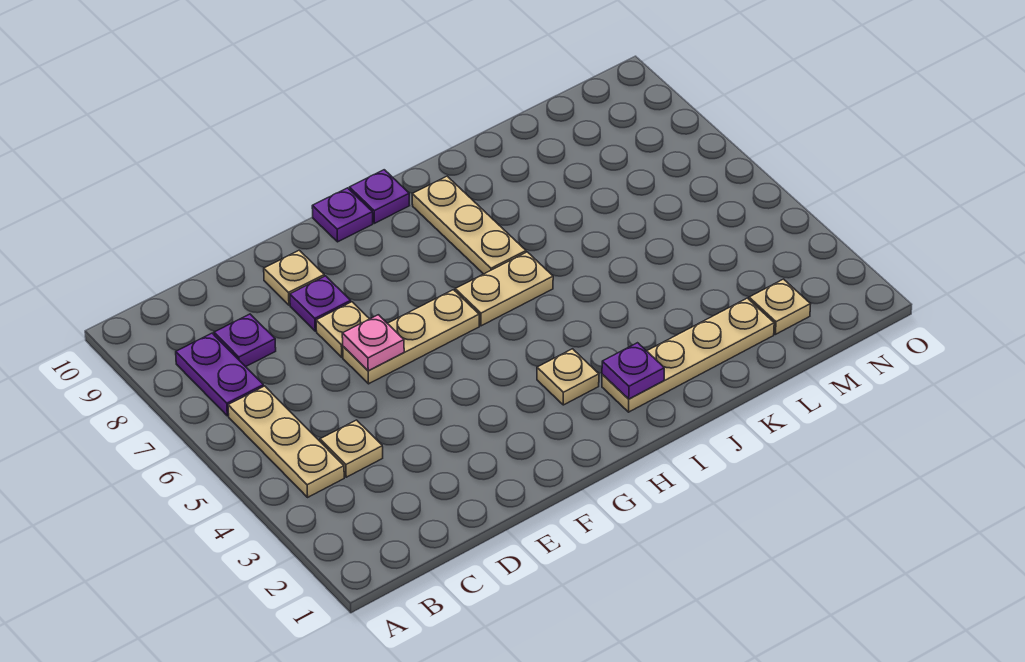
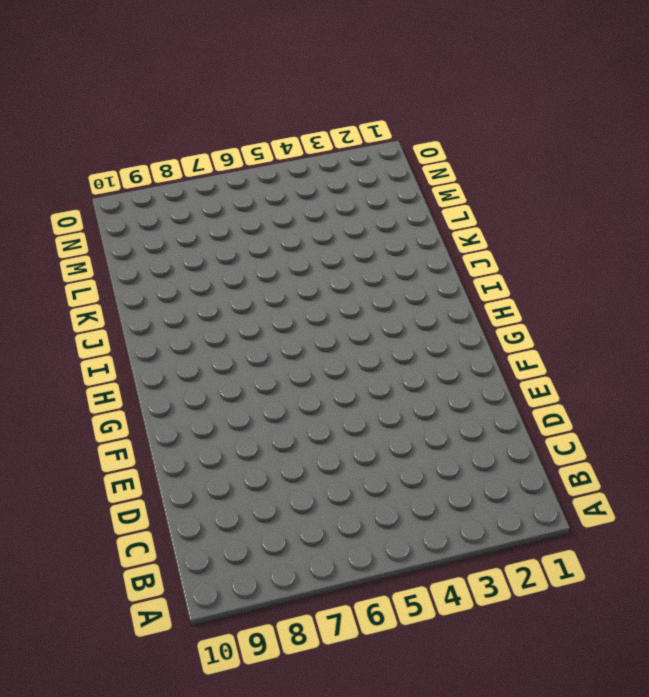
none -> tan 1x3 plate [228,386,344,497]
none -> purple 1x2 plate [176,333,263,416]
none -> tan 1x1 plate [320,420,383,477]

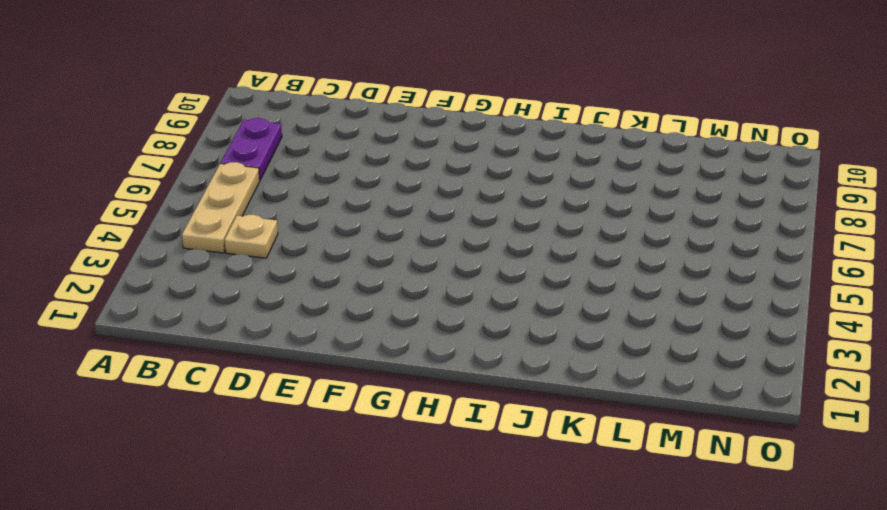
none -> purple 1x1 plate [214,314,276,367]
none -> tan 1x3 plate [343,290,479,384]
none -> tan 1x1 plate [316,302,369,357]

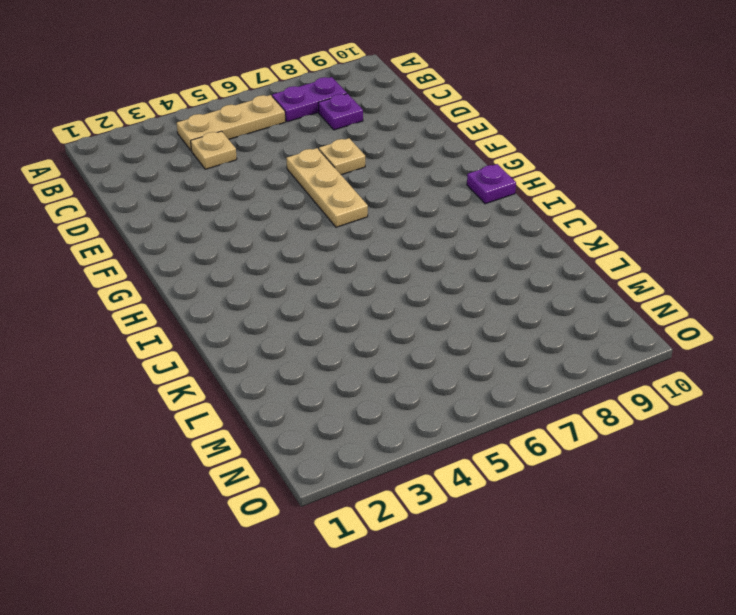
none -> purple 1x1 plate [290,276,351,331]
none -> tan 1x1 plate [264,250,324,305]
none -> purple 1x1 plate [312,188,373,242]

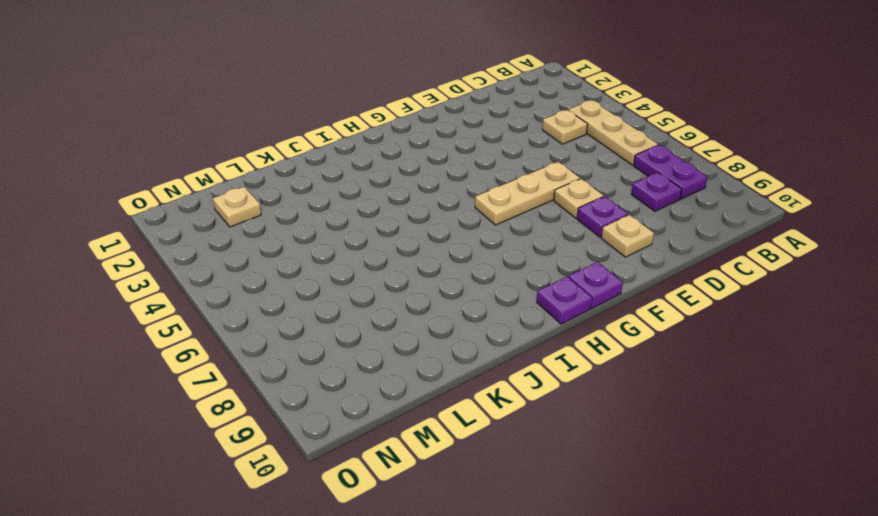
none -> tan 1x1 plate [537,349,599,405]
none -> tan 1x2 plate [455,252,553,326]
none -> tan 1x4 plate [602,298,774,412]

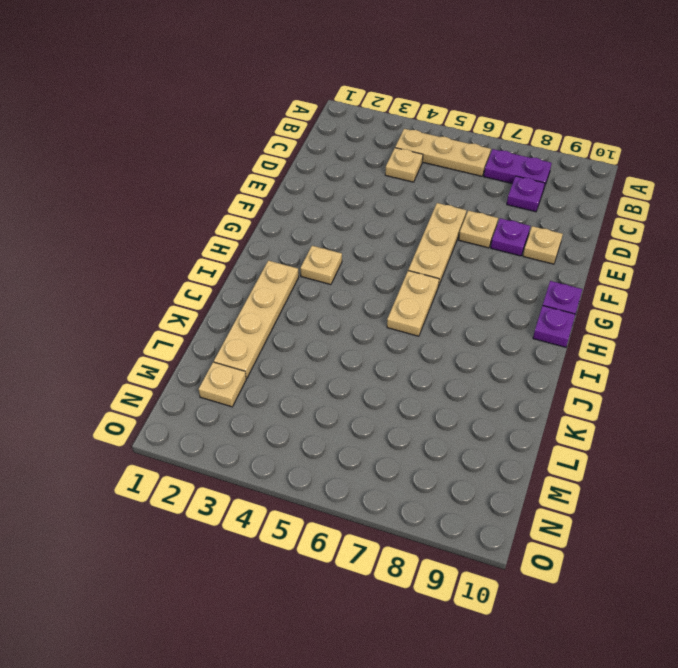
none -> tan 1x3 plate [412,176,526,274]
none -> pink 1x1 plate [342,315,404,371]
none -> purple 1x1 plate [602,343,664,399]

